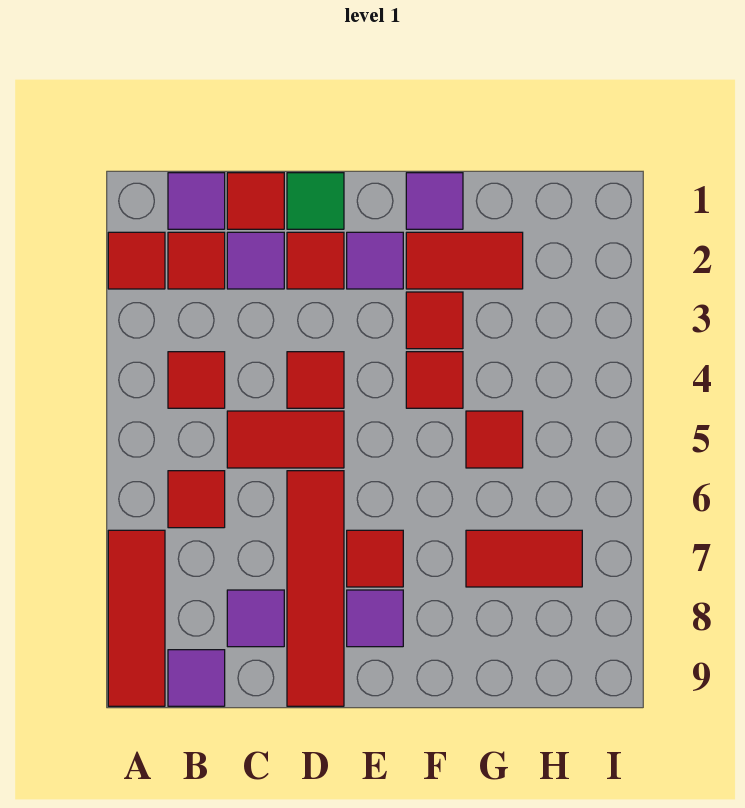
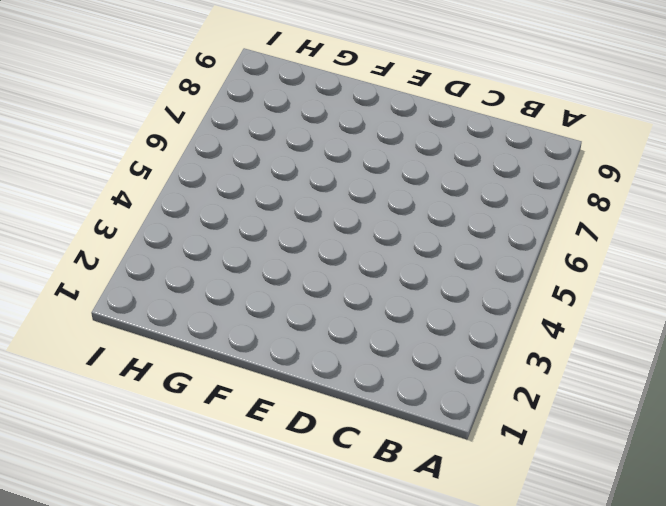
none -> red 1x1 tile [108,232,165,289]
none -> red 1x3 tile [108,530,165,706]
none -> purple 1x1 tile [168,173,225,229]

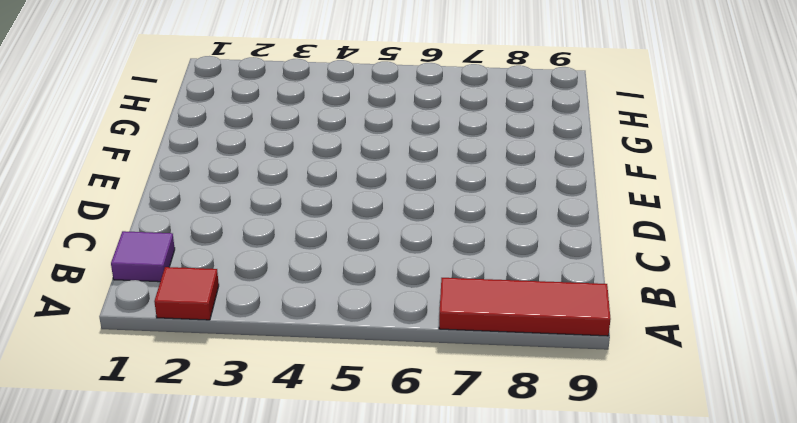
none -> red 1x1 tile [168,232,225,289]
none -> red 1x1 tile [168,352,225,408]
none -> red 1x1 tile [168,471,225,528]

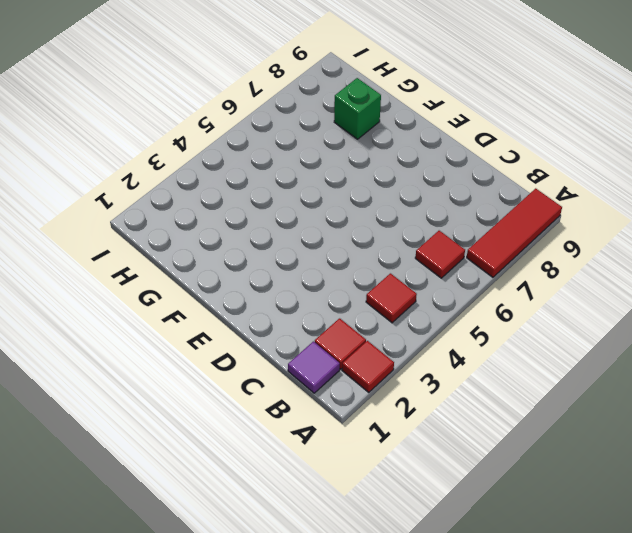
green 1x1 brick [334,78,381,139] -> none
none -> purple 1x1 tile [168,650,225,706]
none -> red 1x1 tile [227,173,284,229]
none -> purple 1x1 tile [227,232,284,289]

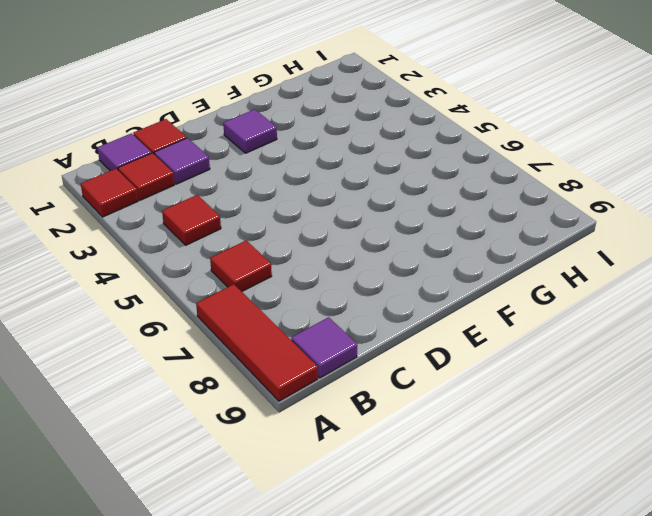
none -> red 1x2 tile [227,411,344,468]
none -> purple 1x1 tile [227,590,284,647]
none -> green 1x1 tile [287,173,344,229]

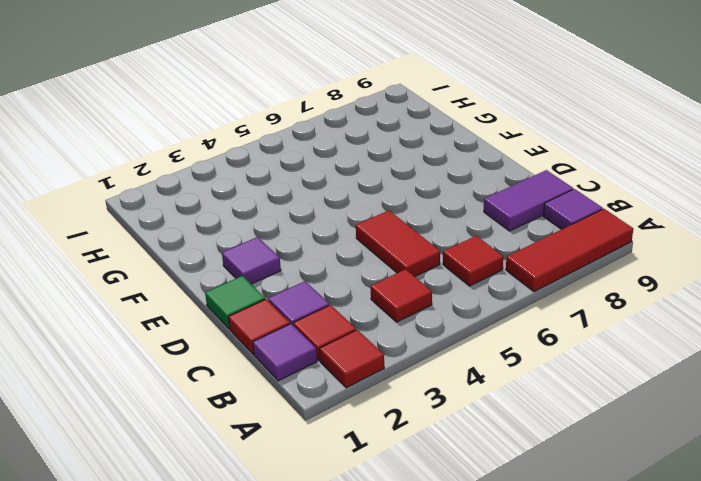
purple 1x2 tile [484,170,573,231] -> purple 1x1 tile [227,590,284,647]
none -> red 1x1 tile [287,232,344,289]
none -> red 1x1 tile [287,352,344,408]
none -> red 1x4 tile [287,471,344,706]

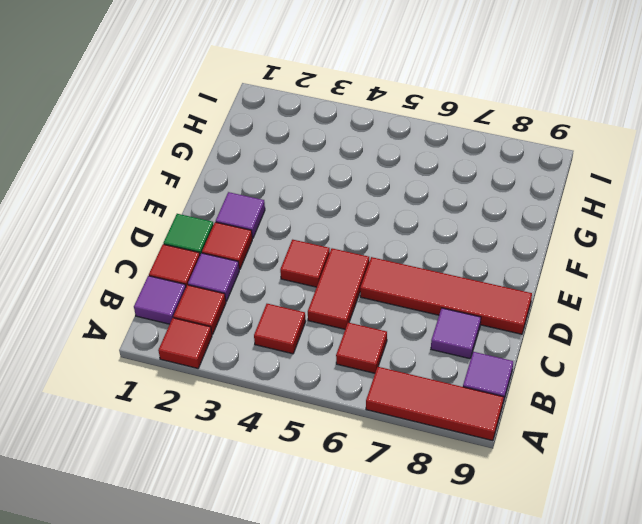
none -> red 1x1 tile [347,530,403,587]
none -> purple 1x1 tile [347,590,403,647]
none -> purple 1x1 tile [406,173,463,229]

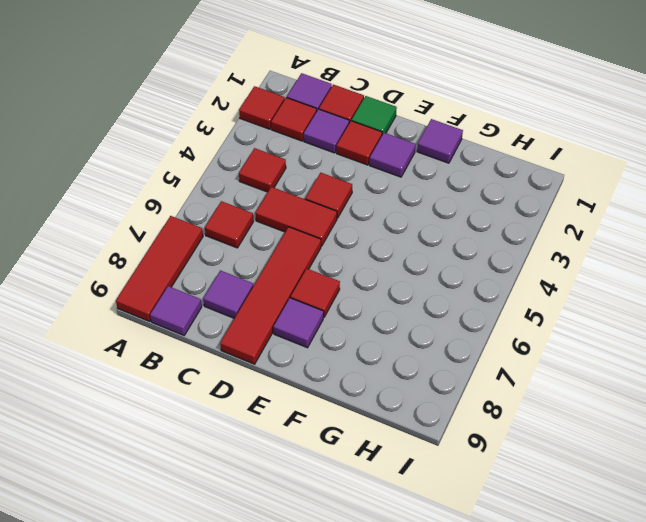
none -> red 1x2 tile [406,232,523,289]
none -> red 1x1 tile [406,292,463,349]
none -> red 1x1 tile [406,352,463,408]

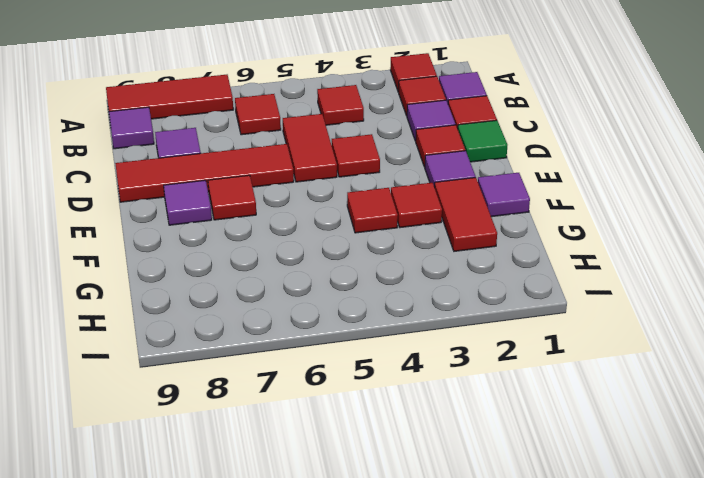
none -> red 1x1 tile [466,411,523,468]
none -> red 1x2 tile [466,530,582,587]

